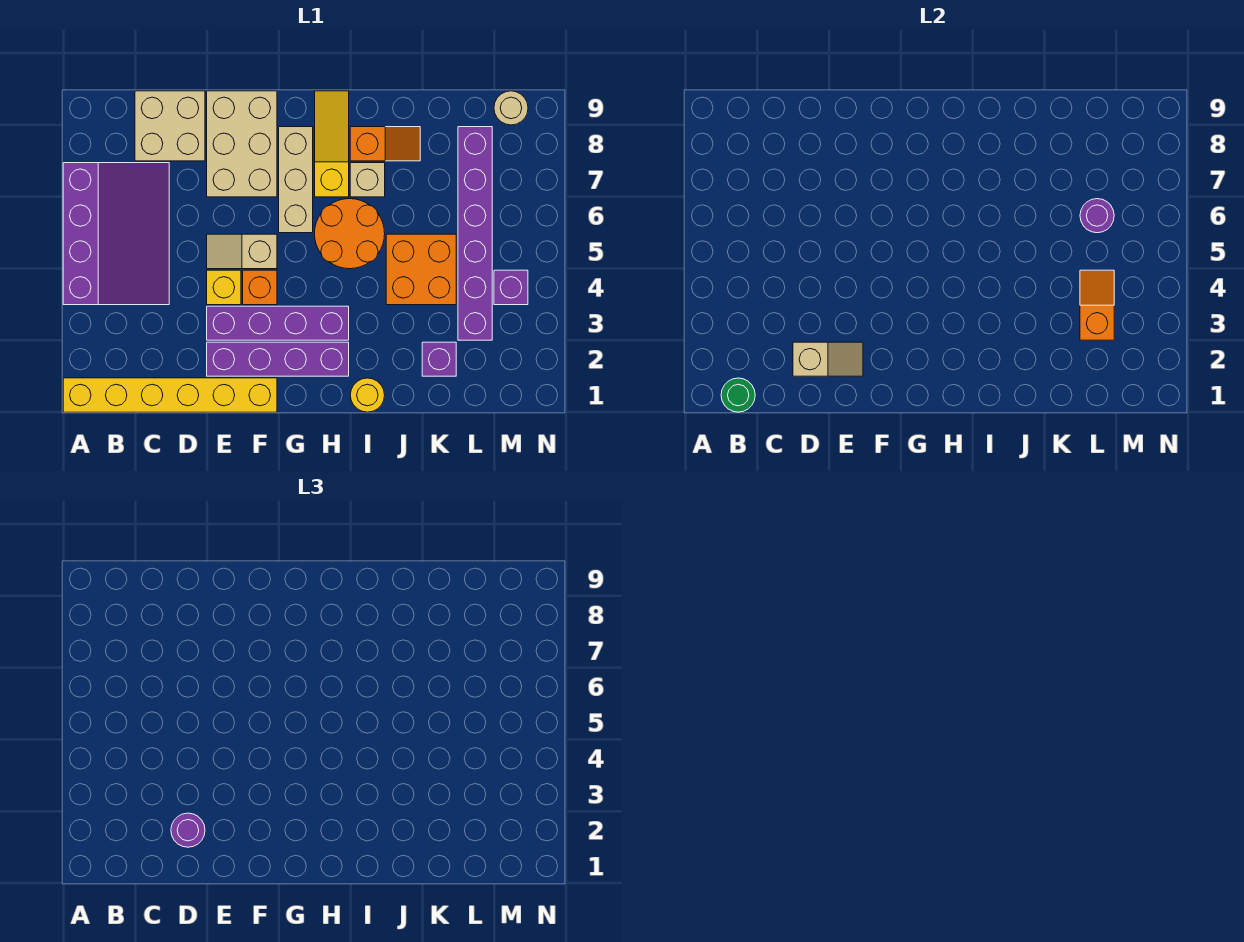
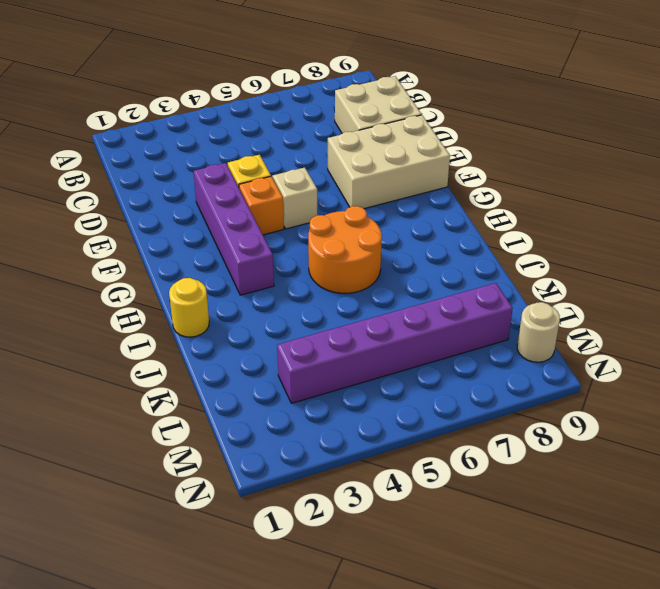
none -> yellow 1x6 brick [63,378,277,412]
none -> purple 3x4 slope [63,163,169,305]
none -> purple 1x4 brick [207,342,349,376]

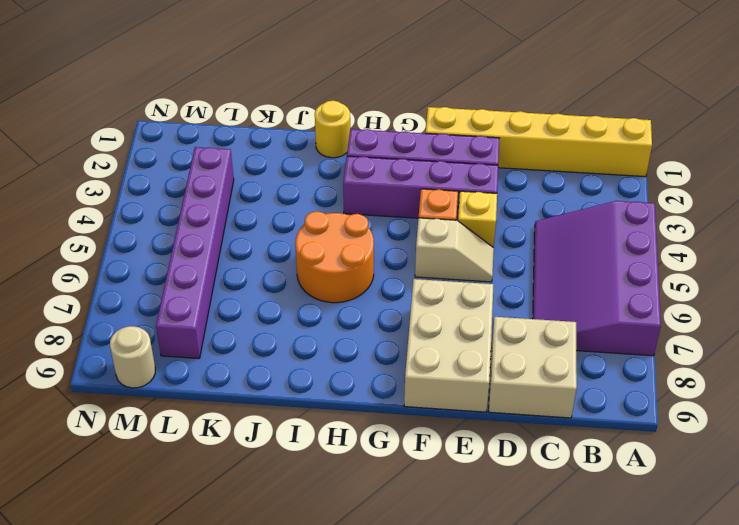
none -> tan 1x3 brick [279,127,313,233]
none -> yellow 1x3 slope [315,91,349,197]
none -> tan 1x1 brick [350,163,385,197]

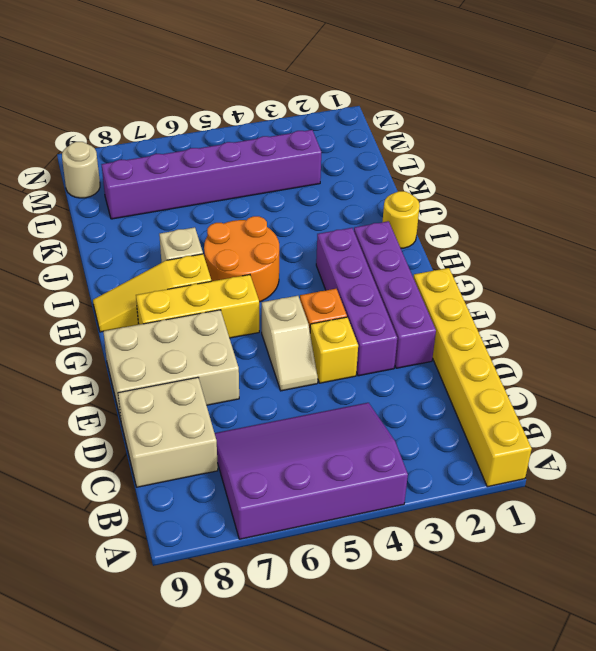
yellow 1x3 brick [136,275,259,338] -> tan 1x3 brick [279,127,313,233]
none -> orange 1x2 slope [350,127,420,161]
none -> orange 2x2 brick [386,234,456,305]
none -> purple 1x1 brick [422,342,456,376]

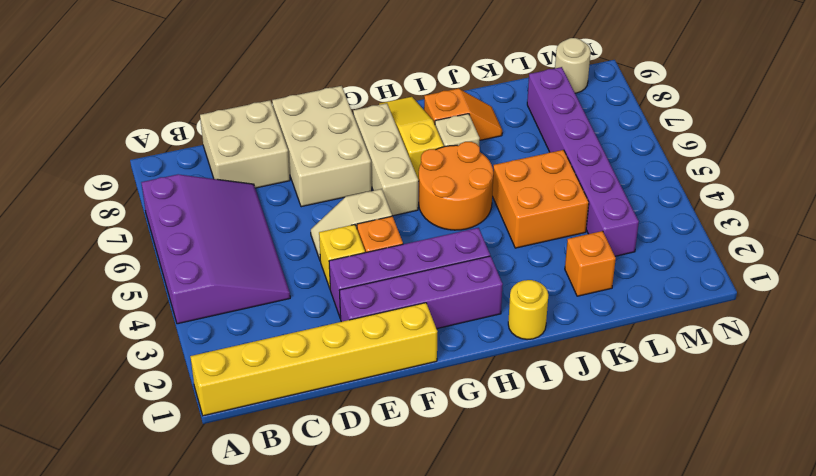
orange 1x1 brick [565,231,616,296] -> purple 1x1 brick [422,342,456,376]
none -> purple 1x1 brick [494,270,528,305]
none -> green 1x1 round brick [721,378,755,412]
none -> tan 1x2 slope [793,342,863,376]

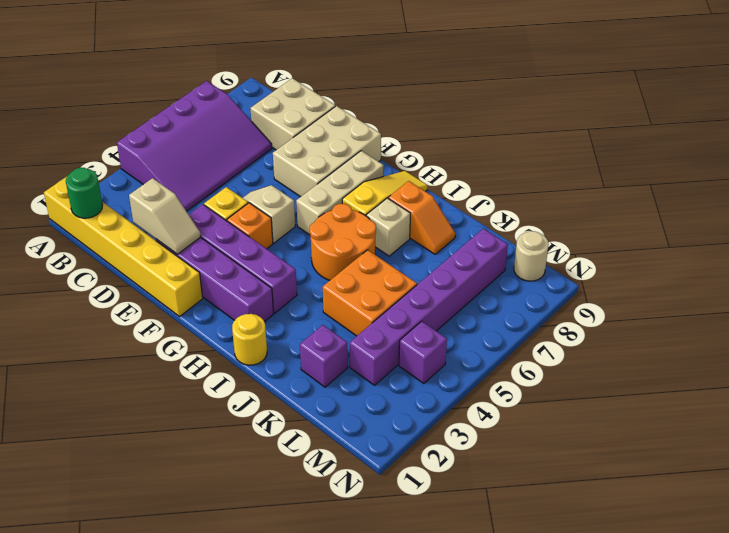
none -> orange 1x2 slope [1080,270,1114,340]
none -> purple 1x1 round brick [1080,199,1114,233]
none -> purple 1x1 round brick [171,813,205,847]

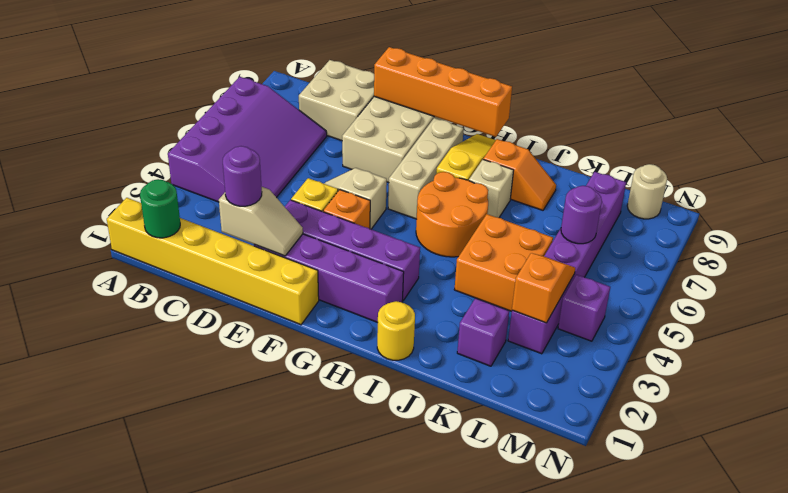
orange 1x4 brick [374,47,512,137] -> none

